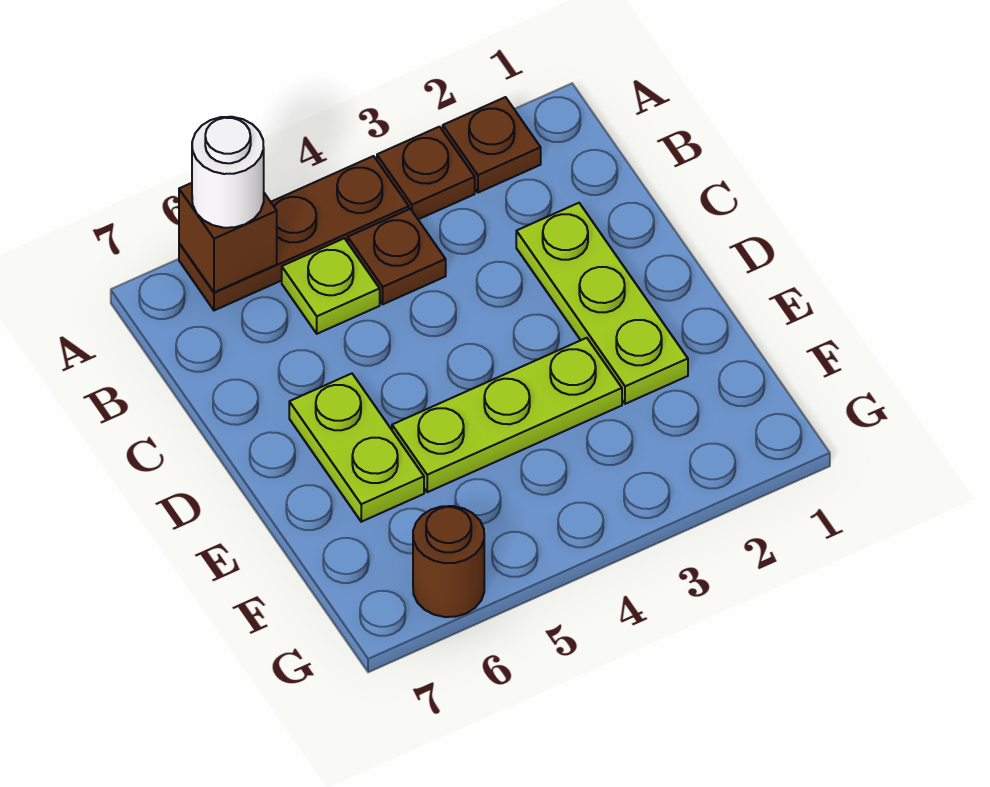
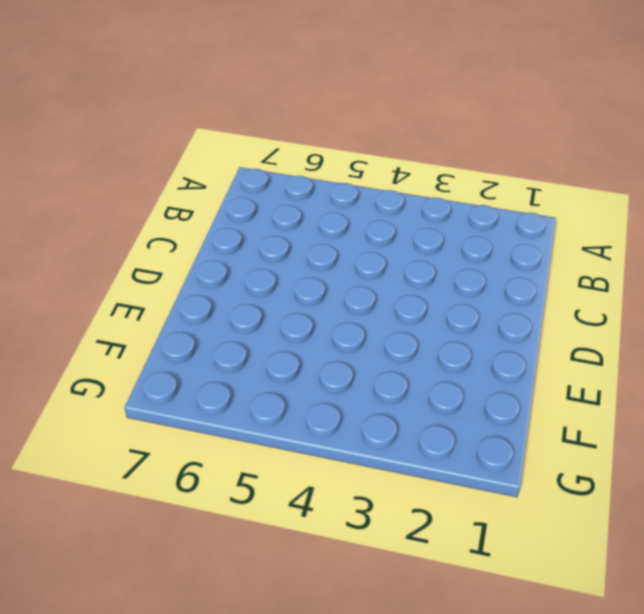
none -> brown 1x1 plate [443,97,541,193]
none -> brown 1x1 plate [377,127,475,219]

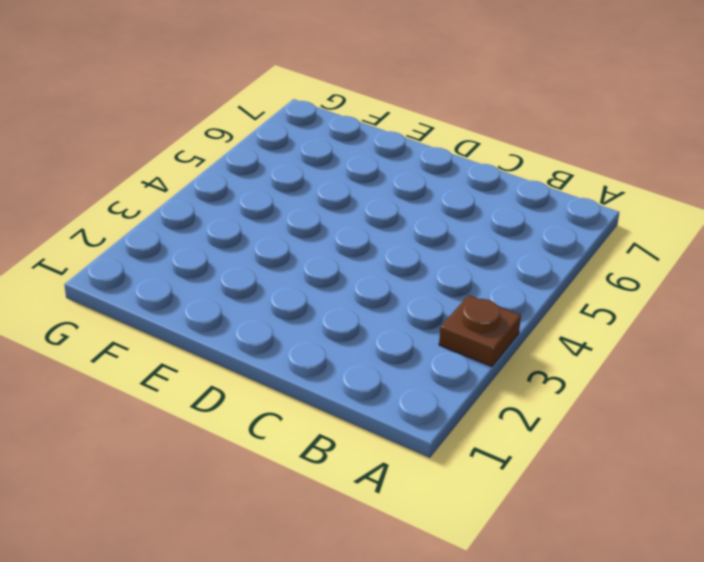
none -> brown 1x1 plate [443,97,541,193]
none -> brown 1x3 plate [179,156,409,310]

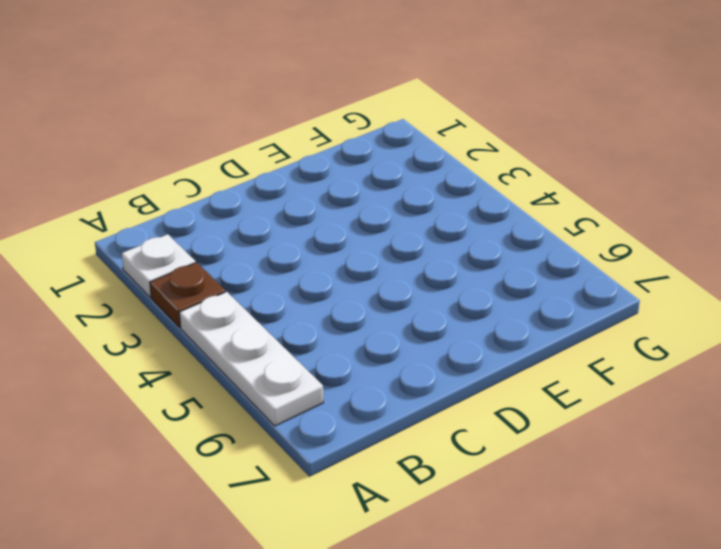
white 1x1 plate [122,234,195,298] -> brown 1x1 plate [443,97,541,193]
white 1x3 plate [179,292,323,426] -> brown 1x3 plate [179,156,409,310]
none -> brown 1x1 plate [348,209,446,304]
none -> lime 1x1 plate [282,238,380,334]

